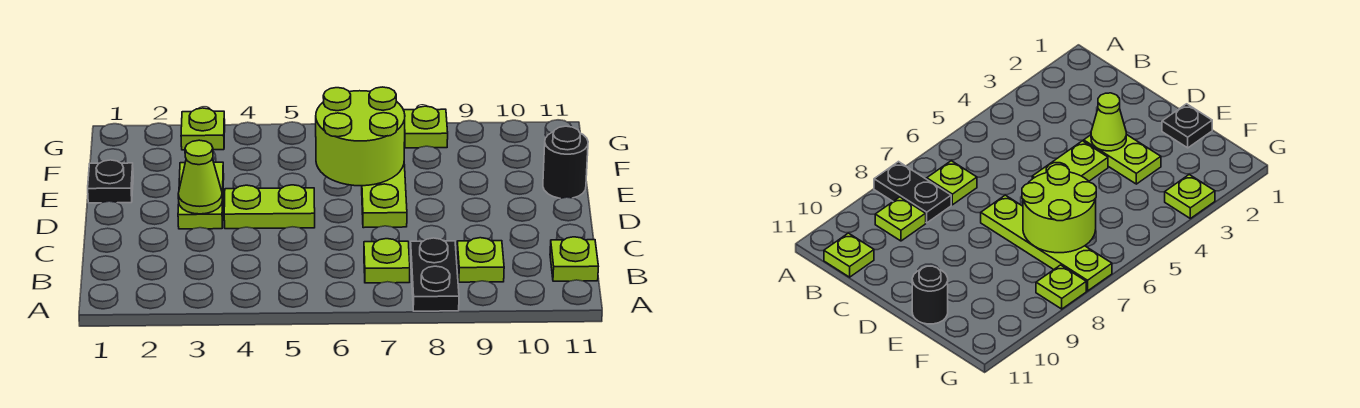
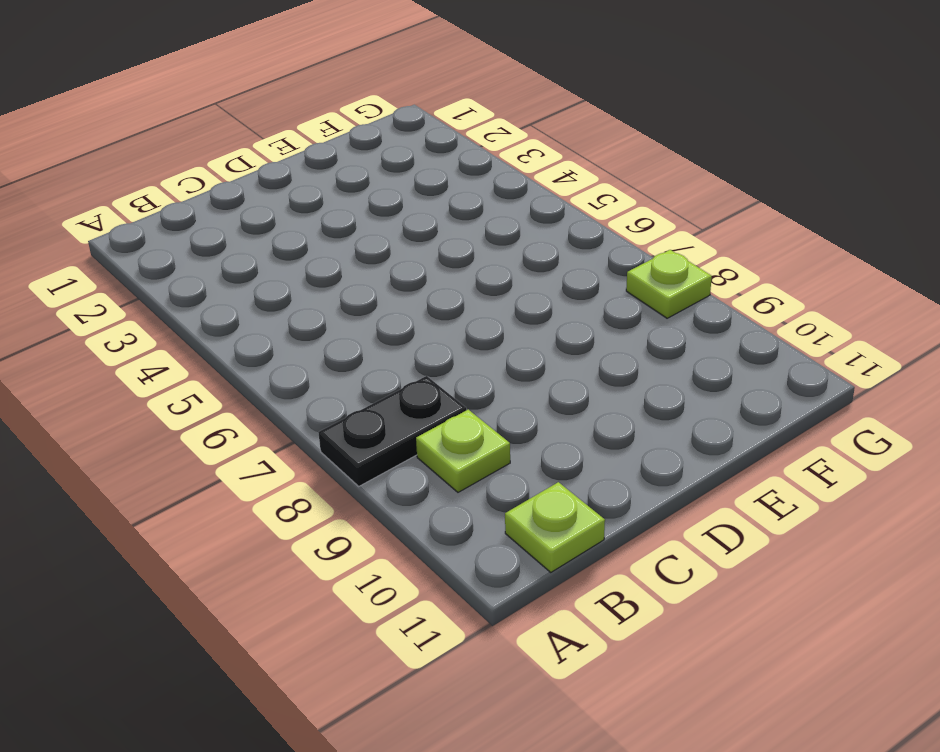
none -> lime 1x1 plate [364,239,410,283]
none -> lime 1x2 plate [178,162,224,229]
none -> lime 1x2 plate [224,185,315,229]

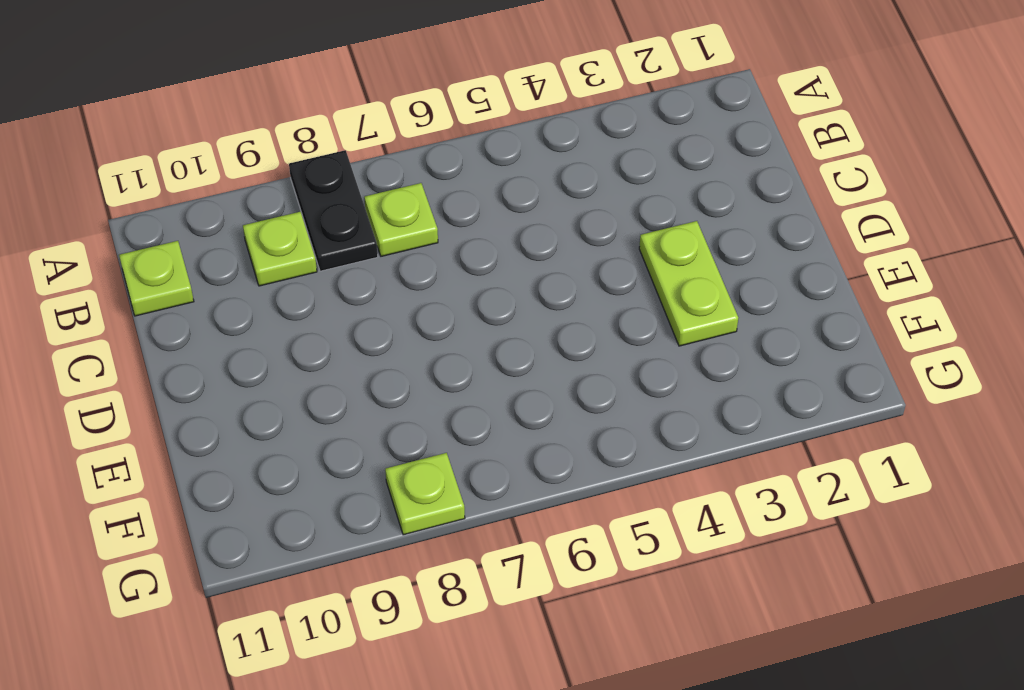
none -> lime 1x2 plate [224,185,315,229]
none -> lime 1x4 plate [362,165,407,228]
none -> black 1x1 plate [88,160,133,203]

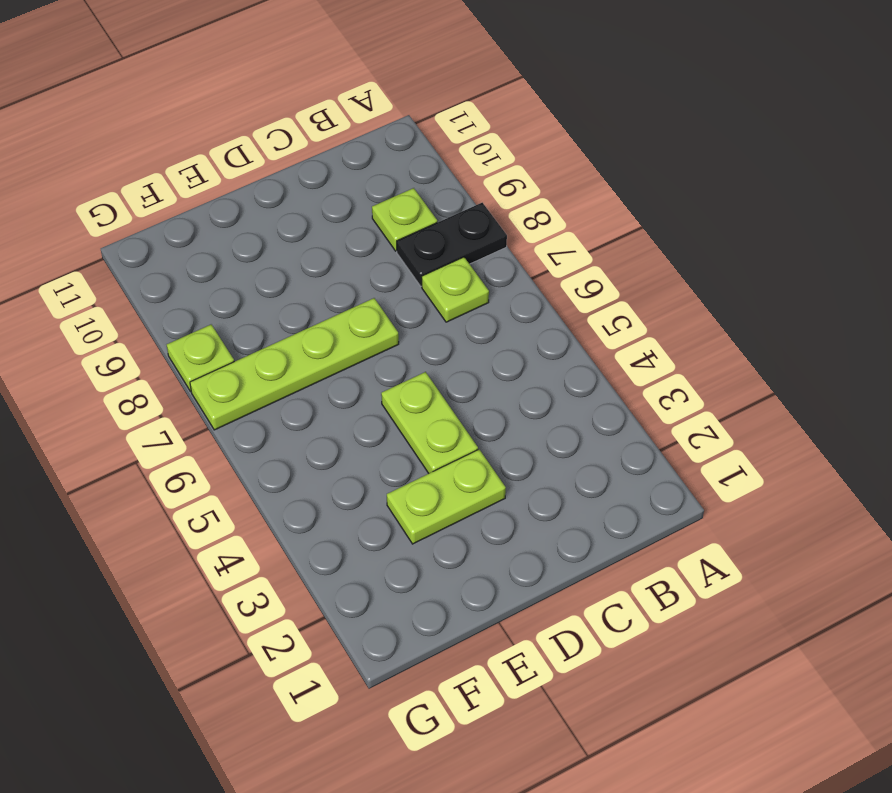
none -> lime 1x1 plate [550,237,598,281]
none -> black 1x1 plate [88,160,133,203]
none -> black 1x1 round brick [543,126,588,198]

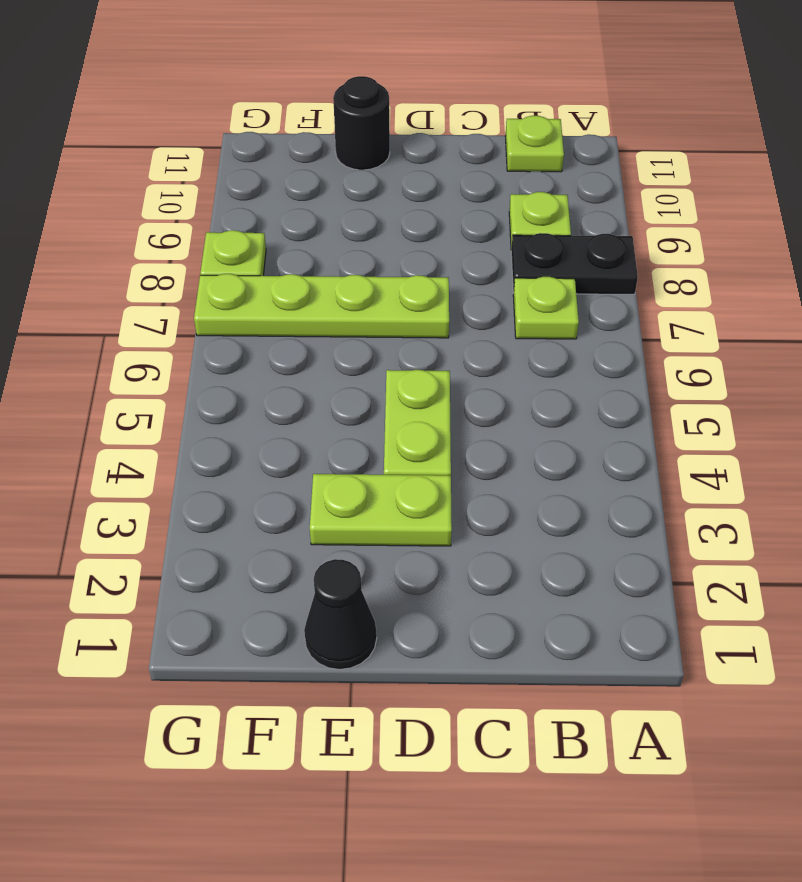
black 1x1 cone [304,559,377,669] -> black 1x1 plate [88,160,133,203]
none -> lime 1x1 plate [181,108,225,150]
none -> lime 1x1 cone [178,140,222,214]
none -> lime 2x2 round brick [316,87,405,186]

